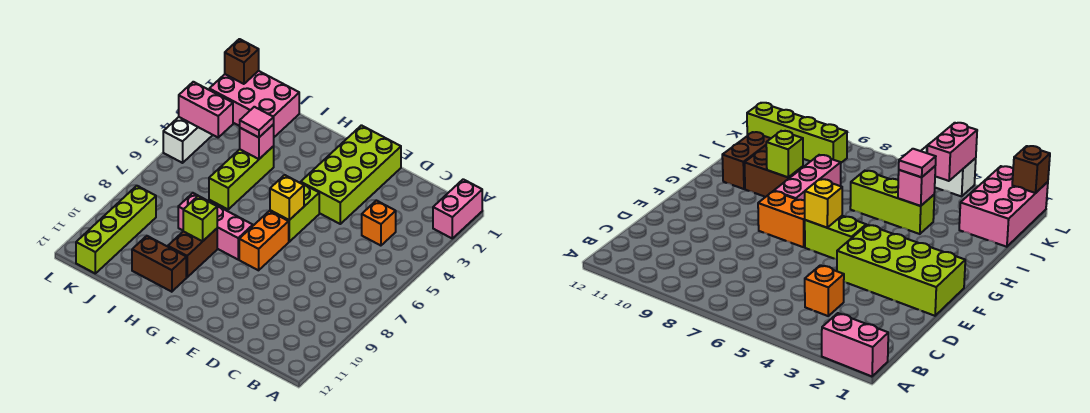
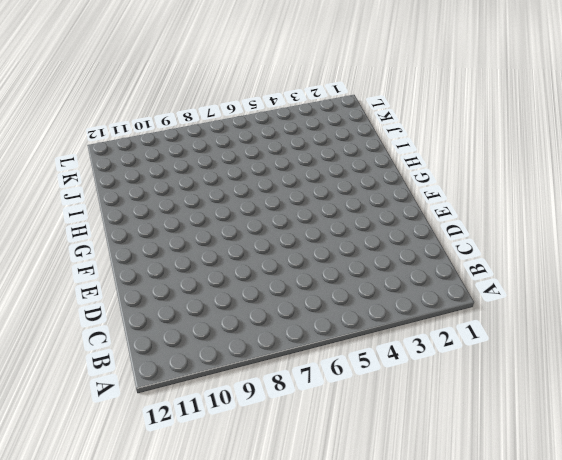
none -> pink 1x2 brick [433,179,482,238]
none -> orange 1x1 brick [362,200,396,246]
none -> lime 2x4 brick [301,125,401,224]

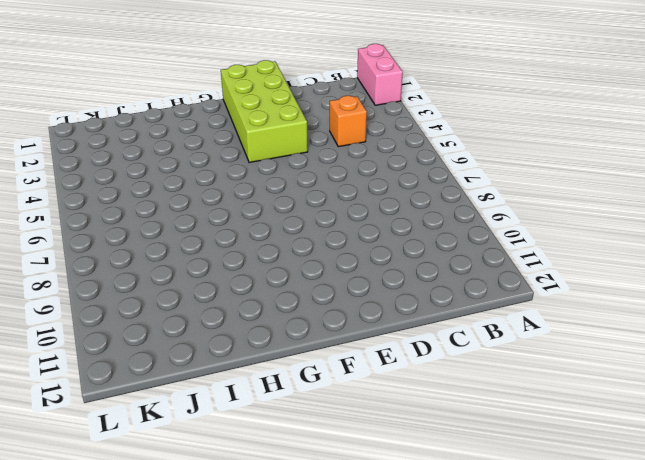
none -> lime 1x2 brick [270,182,319,242]
none -> orange 1x2 brick [239,211,289,270]
none -> pink 1x3 brick [178,193,253,259]

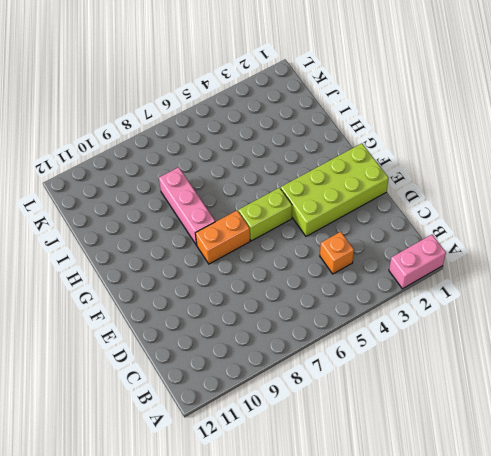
none -> brown 1x2 brick [168,229,217,277]
none -> brown 1x2 brick [132,236,186,292]
none -> lime 1x3 brick [209,146,274,209]

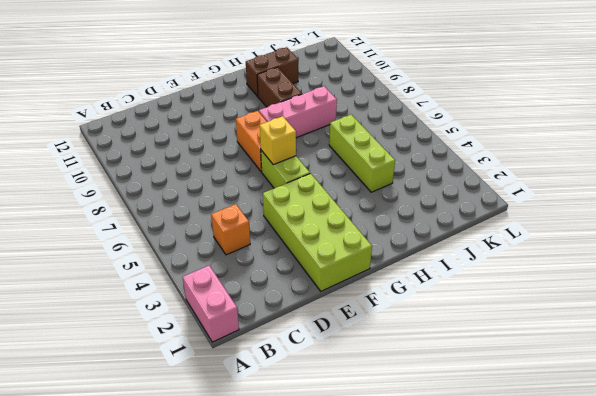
none -> pink 2x3 brick [209,71,299,137]
none -> lime 1x4 brick [76,186,156,273]
none -> white 1x2 brick [163,117,212,163]

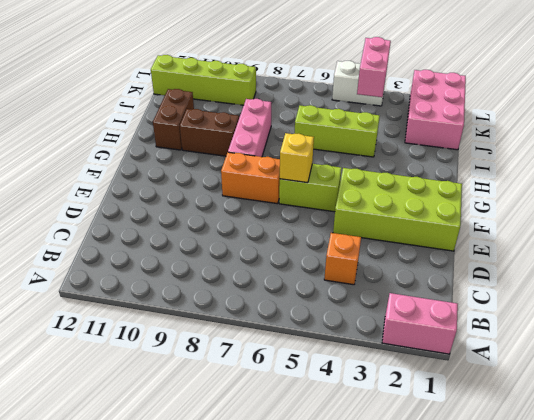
none -> lime 1x1 brick [183,196,217,241]
none -> pink 1x1 brick [240,124,274,159]
none -> brown 1x1 brick [225,39,259,84]

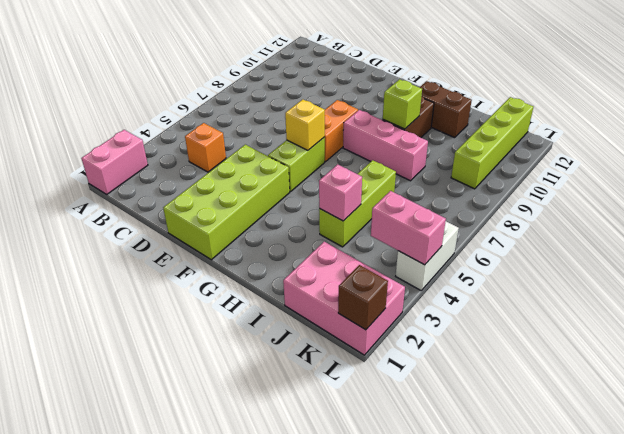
none -> pink 1x1 tile [240,107,274,137]

